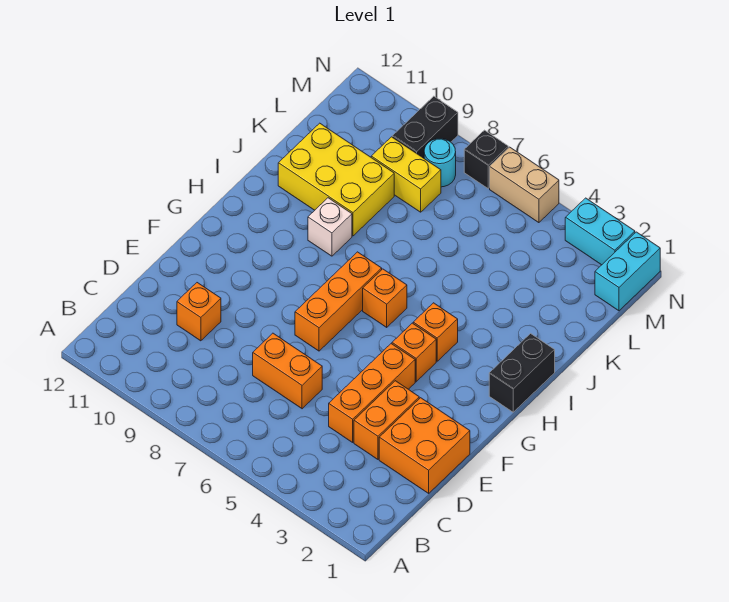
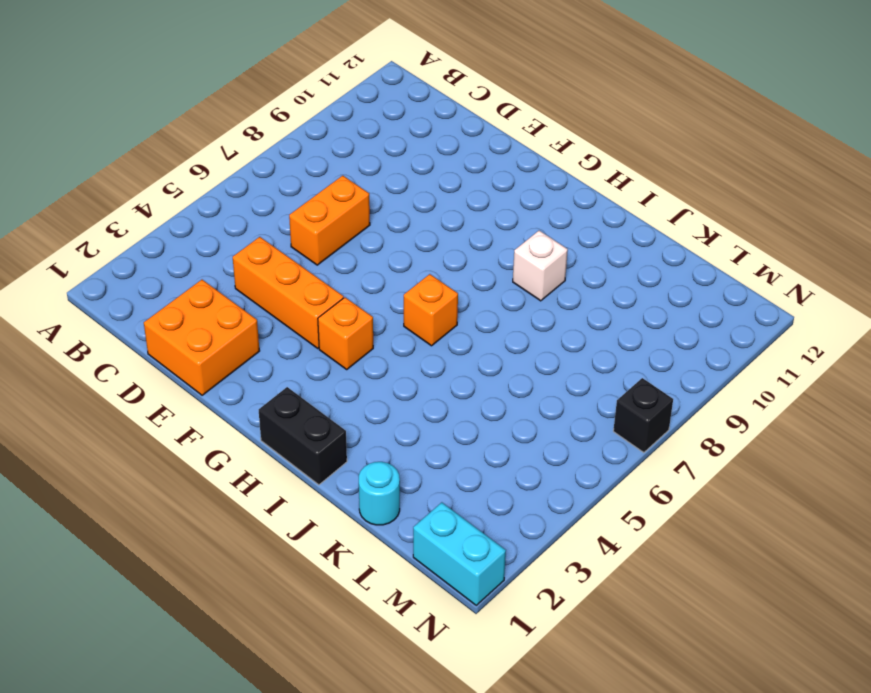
cyan 1x1 round brick [359,462,400,525] -> cyan 1x1 round brick moved to [424,139,456,187]
none -> orange 1x2 brick [354,381,419,459]
none -> orange 1x1 brick [177,283,221,341]
none -> orange 1x3 brick [295,252,382,351]

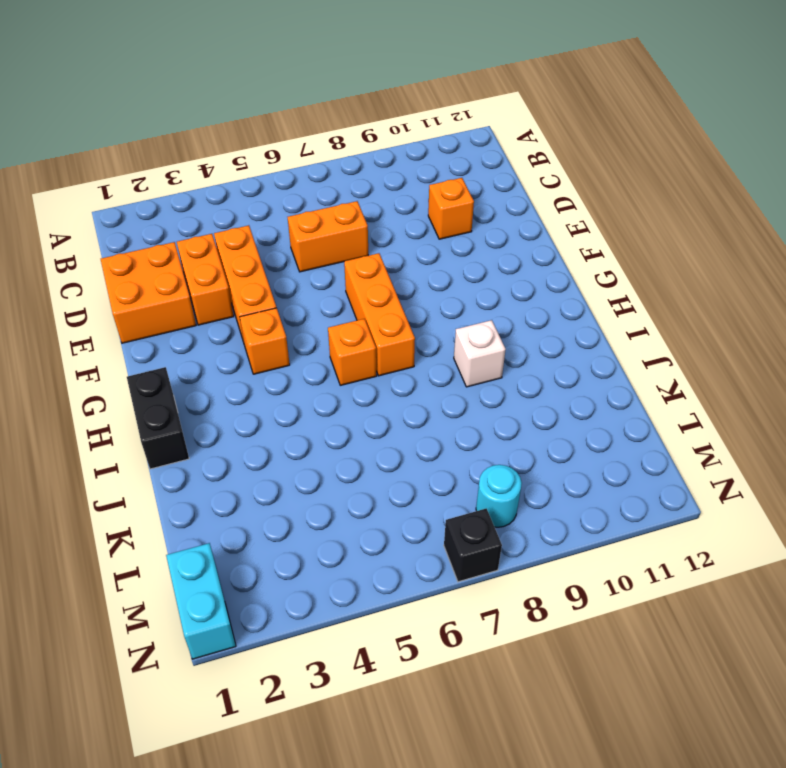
none -> orange 1x1 brick [413,303,458,361]
none -> yellow 2x3 brick [278,123,394,236]
none -> yellow 1x2 brick [371,137,441,212]

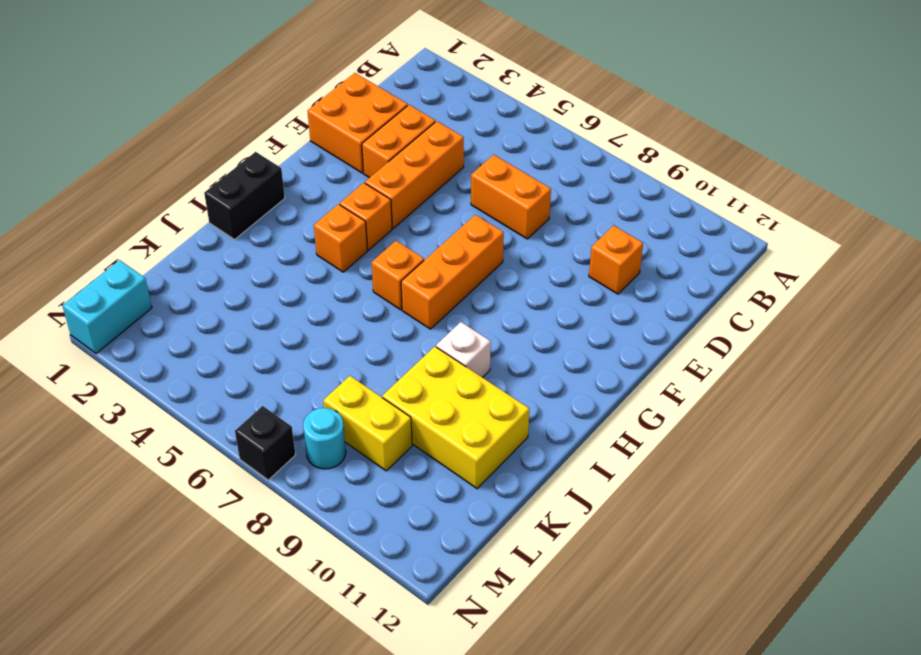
none -> black 1x2 brick [392,96,458,158]
none -> cyan 1x2 brick [565,198,635,265]
none -> tan 1x2 brick [490,147,559,223]

